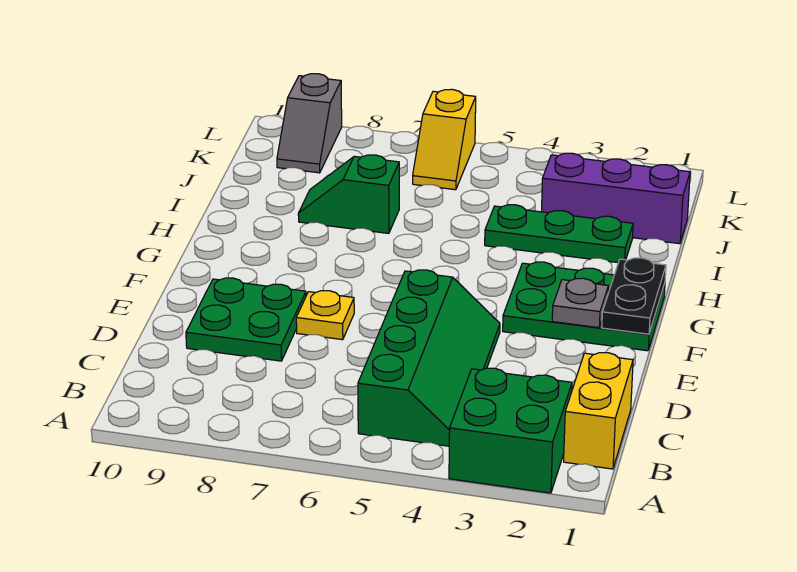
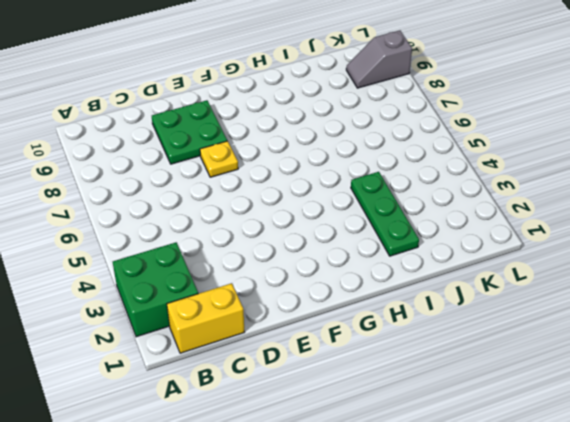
none -> green 2x4 slope [358,270,500,446]
none -> green 2x3 plate [503,262,665,351]
none -> green 1x2 slope [298,155,399,233]

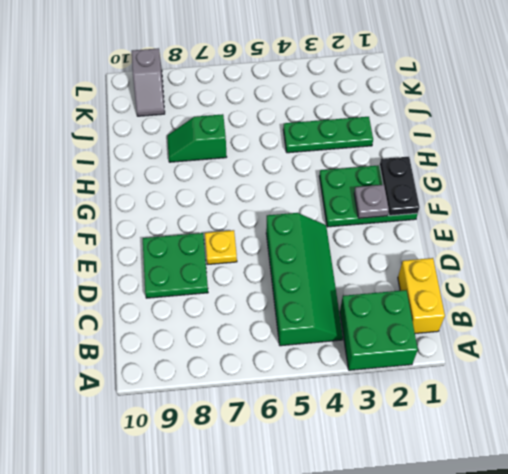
none -> purple 1x3 brick [542,153,690,244]
none -> yellow 1x2 slope [413,89,476,190]

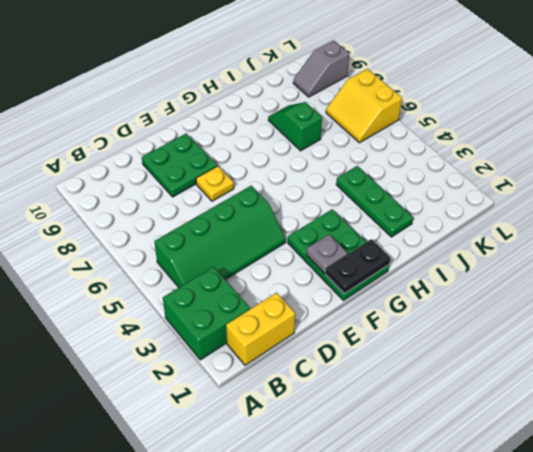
yellow 2x2 slope [326,69,402,143] -> yellow 1x2 slope [413,89,476,190]
none -> purple 1x3 brick [542,153,690,244]

